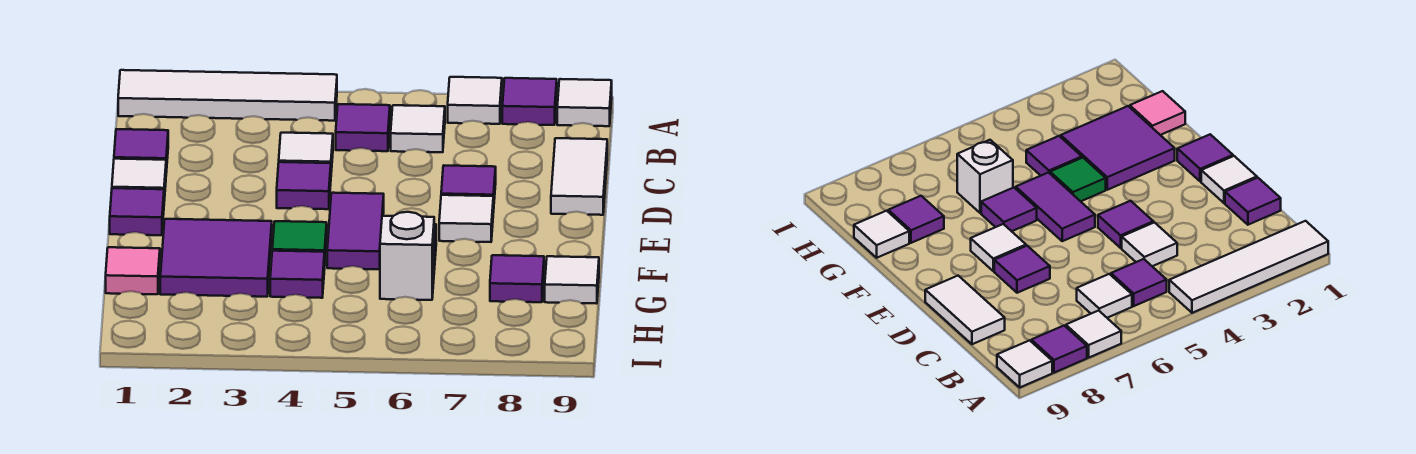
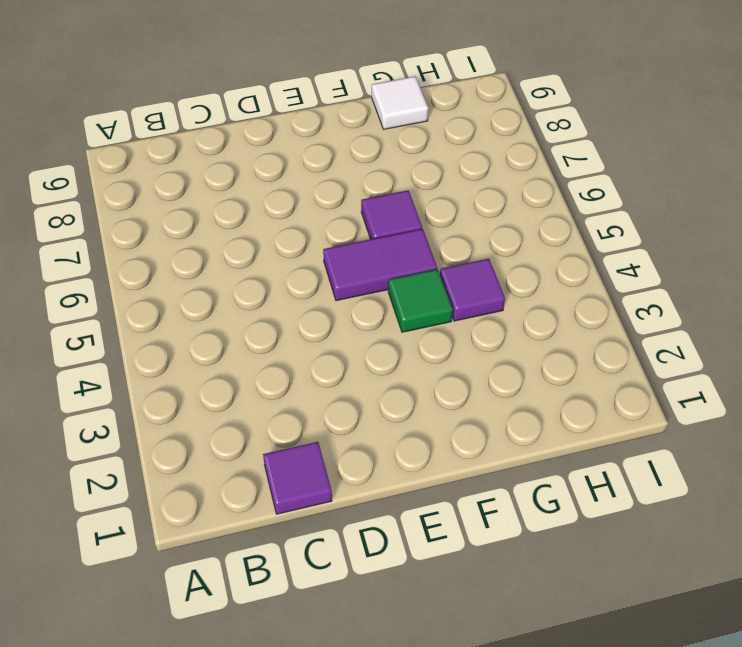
none -> white 1x4 tile [118,70,337,121]
none -> white 1x1 tile [448,77,502,124]
none -> purple 1x1 tile [502,78,557,125]

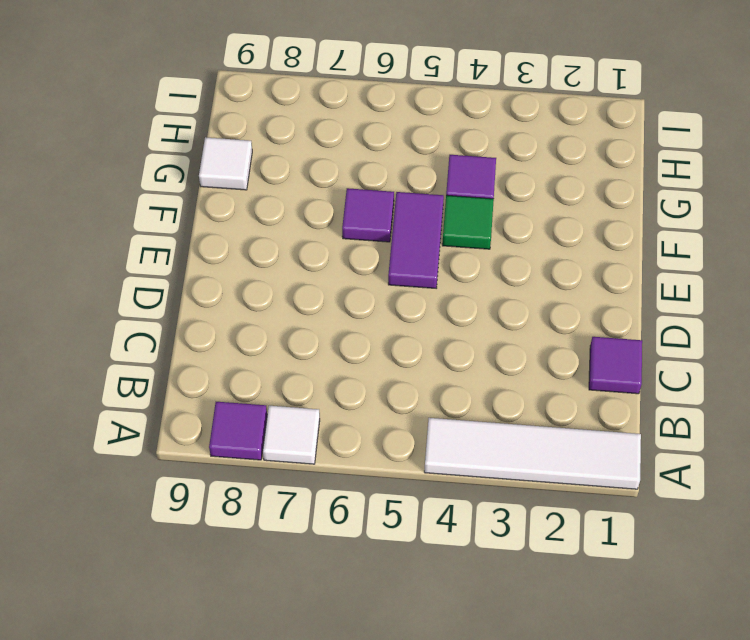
none -> white 1x1 tile [557,79,612,126]
none -> purple 1x1 tile [336,104,390,151]
none -> white 1x1 tile [391,105,445,152]

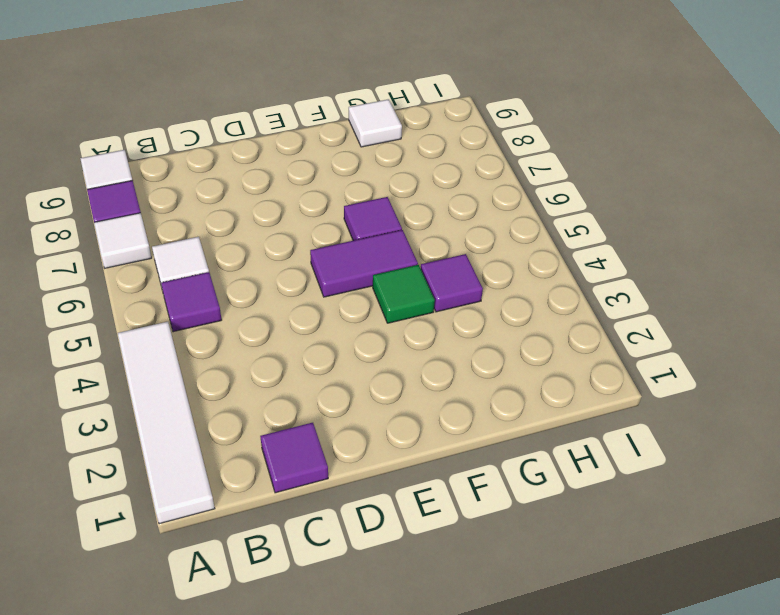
none -> white 1x1 tile [279,133,333,172]
none -> white 1x2 tile [551,138,607,215]
none -> white 1x1 tile [112,159,166,201]

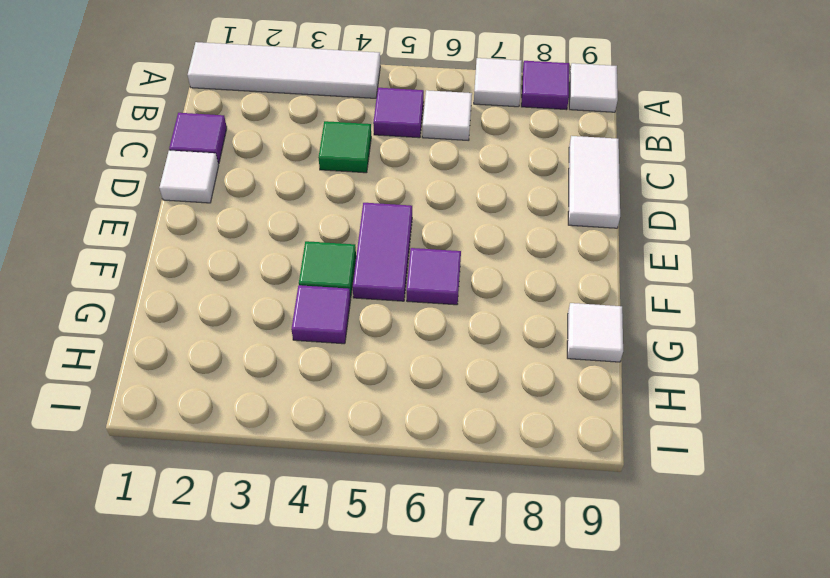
green 1x1 tile [318,121,371,173] -> white 1x1 tile [279,133,333,172]
none -> purple 1x1 tile [277,162,331,209]
none -> purple 1x1 tile [441,166,496,212]
none -> purple 1x1 tile [110,188,164,235]

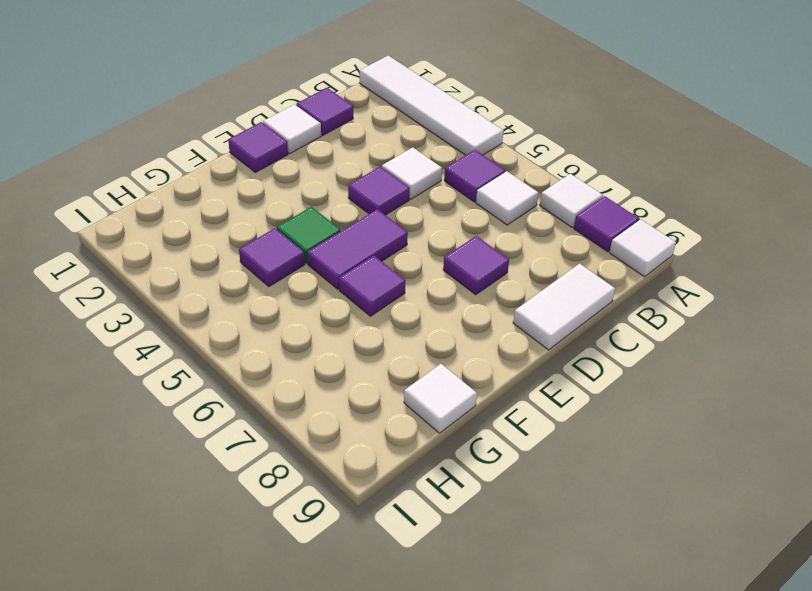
none -> white 1x1 tile [439,195,493,242]
none -> purple 2x2 tile [160,219,272,297]
none -> pink 1x1 tile [106,247,160,294]

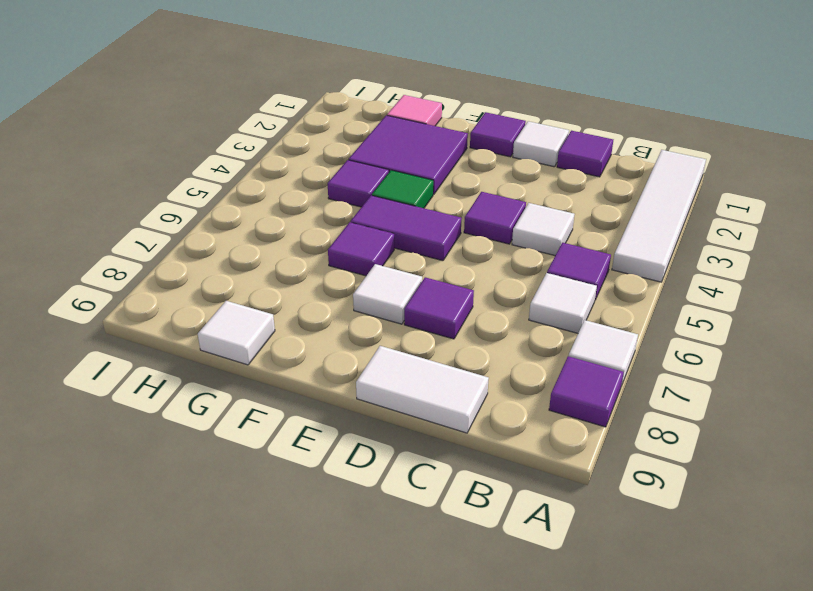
none -> white 1x1 tile [557,79,612,126]
none -> white 1x1 brick [380,212,434,300]
none -> purple 1x1 tile [490,255,544,302]

